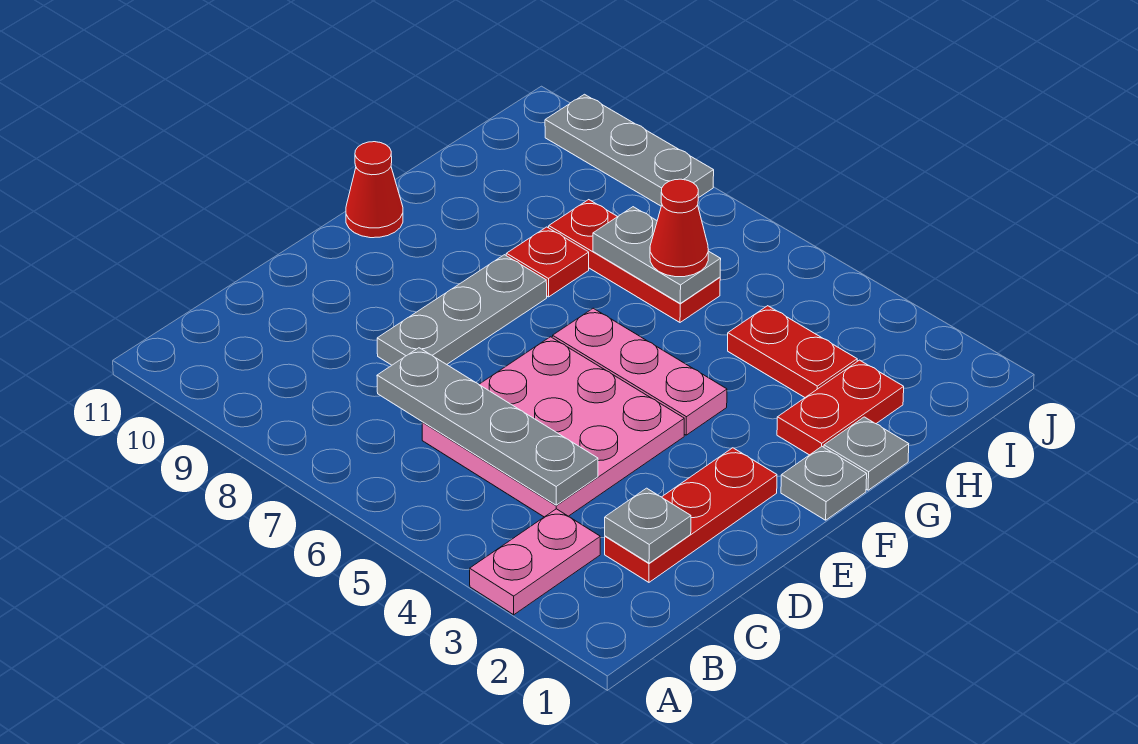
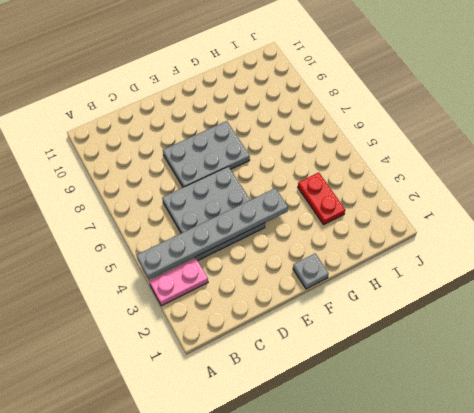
grey 1x6 plate [136,188,288,279] -> grey 1x4 plate [377,348,598,505]
grey 3x3 plate [162,167,265,260] -> pink 3x3 plate [422,337,684,517]
grey 2x3 plate [163,121,250,187] -> grey 1x3 plate [377,255,547,365]
none -> red 1x3 plate [605,448,777,582]
none -> pink 1x3 plate [553,308,727,435]
none -> red 1x1 cone [346,142,403,238]

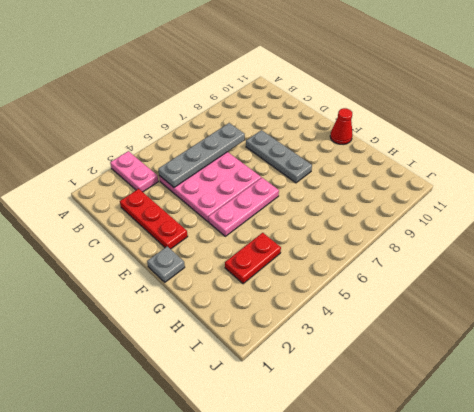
none -> grey 1x1 plate [824,417,909,490]
none -> red 1x2 plate [777,360,904,455]
none -> red 1x1 plate [506,227,589,297]

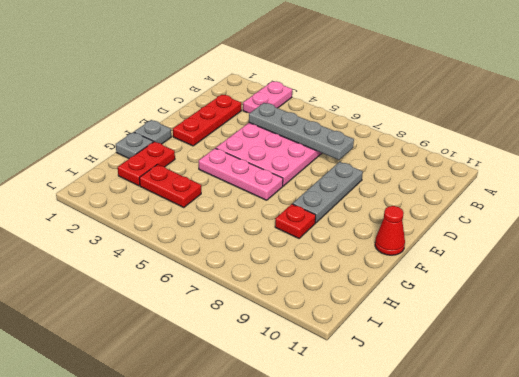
none -> red 1x3 plate [549,200,720,322]
none -> grey 1x3 plate [545,94,714,206]
none -> grey 1x1 plate [605,488,691,563]

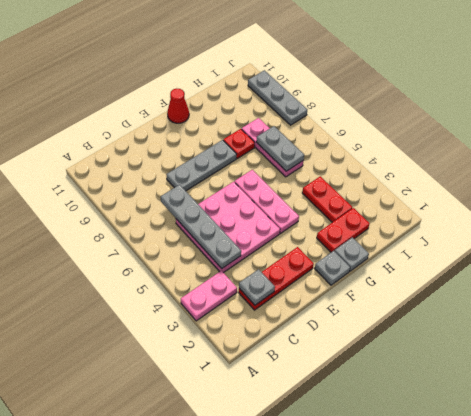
pink 1x3 plate [242,118,303,177] -> red 1x3 plate [549,200,720,322]
none -> red 1x1 cone [650,179,708,277]

